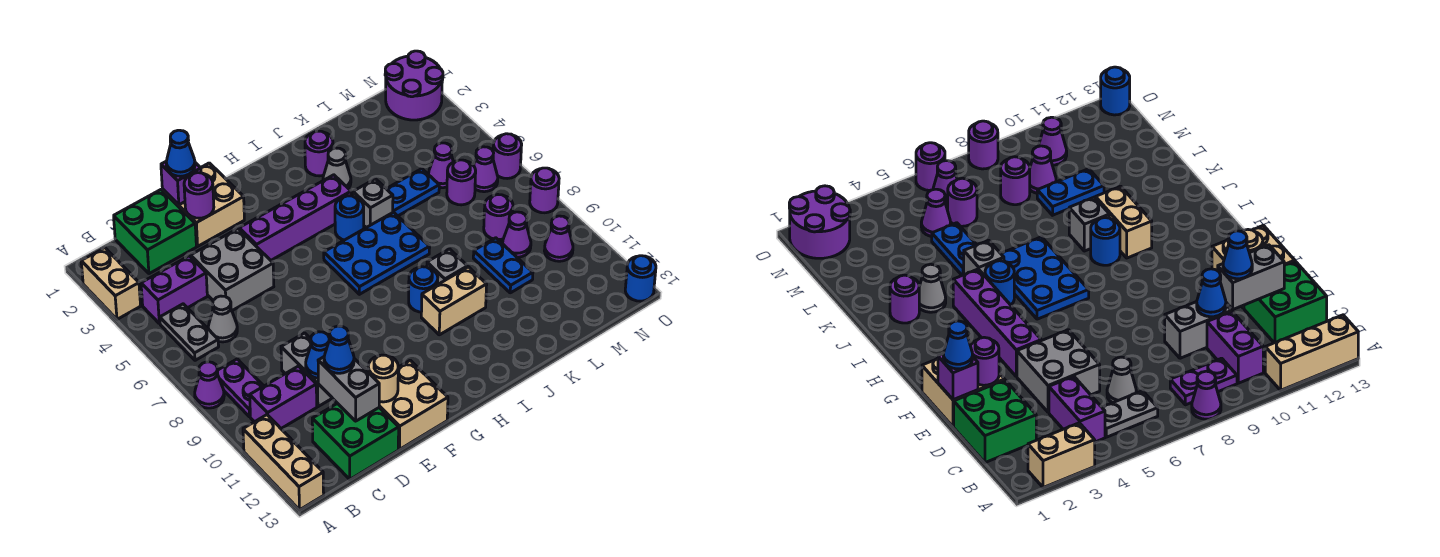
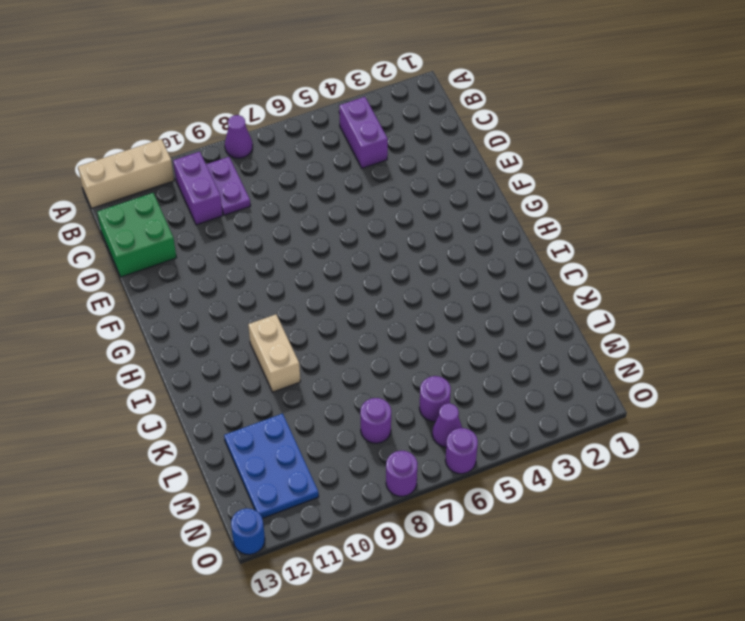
purple 1x2 plate [206,157,251,215] -> purple 1x2 plate turned to [217,359,263,417]
blue 2x3 plate [224,414,319,518] -> blue 2x3 plate moved to [324,212,430,294]
none -> tan 1x2 brick [81,248,141,319]
none -> grey 1x2 plate [160,304,219,360]
none -> green 2x2 brick [114,190,196,274]
none -> grey 1x1 cone [208,296,237,342]

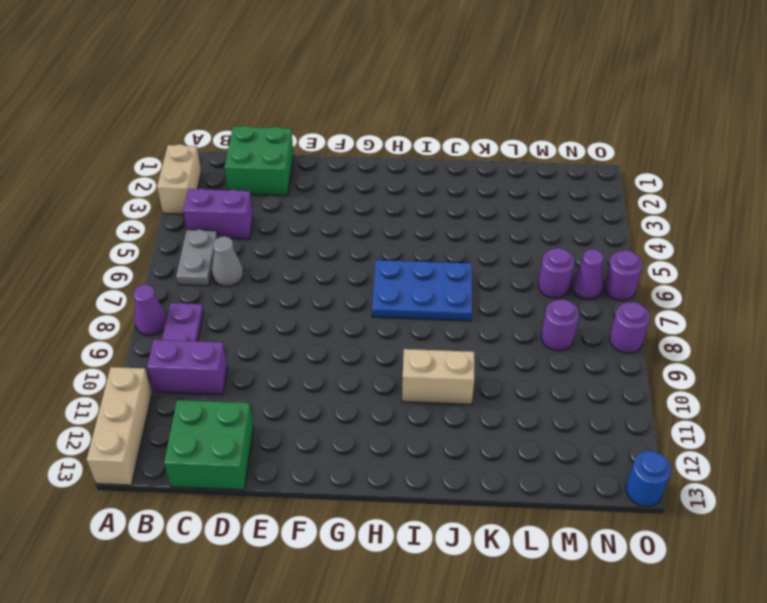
none -> grey 2x2 brick [191,229,274,311]
none -> grey 1x2 brick [281,333,332,407]
none -> tan 2x2 brick [162,163,244,246]
none -> tan 2x2 brick [379,360,448,449]

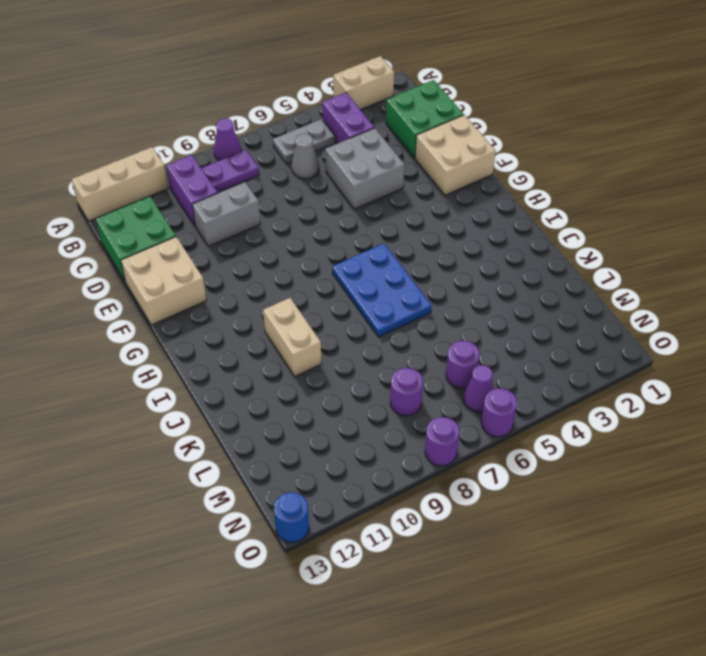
none -> purple 1x4 brick [239,175,351,260]
none -> blue 1x1 round brick [335,196,364,240]
none -> blue 1x1 round brick [409,267,438,312]
none -> purple 1x1 round brick [305,131,333,176]

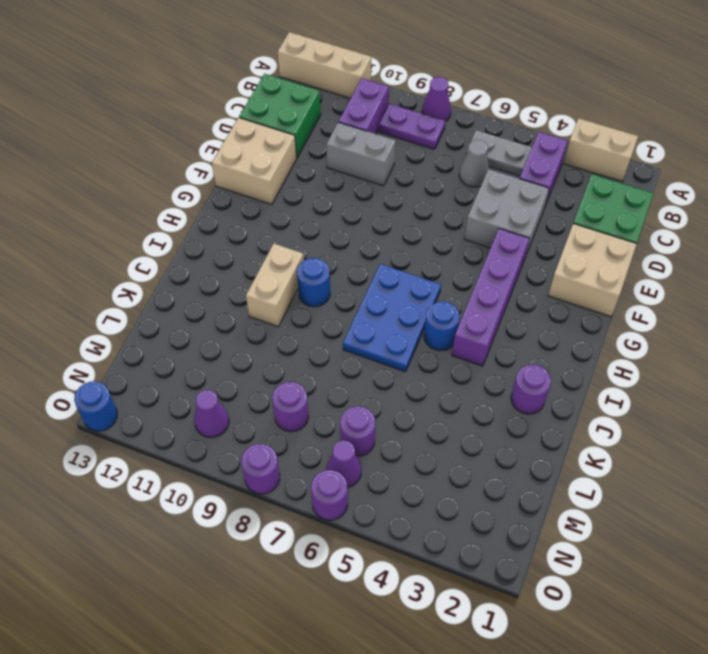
none -> grey 1x1 cone [323,148,351,188]
none -> grey 1x1 brick [353,179,393,228]
none -> grey 1x1 brick [427,249,467,284]
none -> blue 1x2 plate [387,169,439,216]

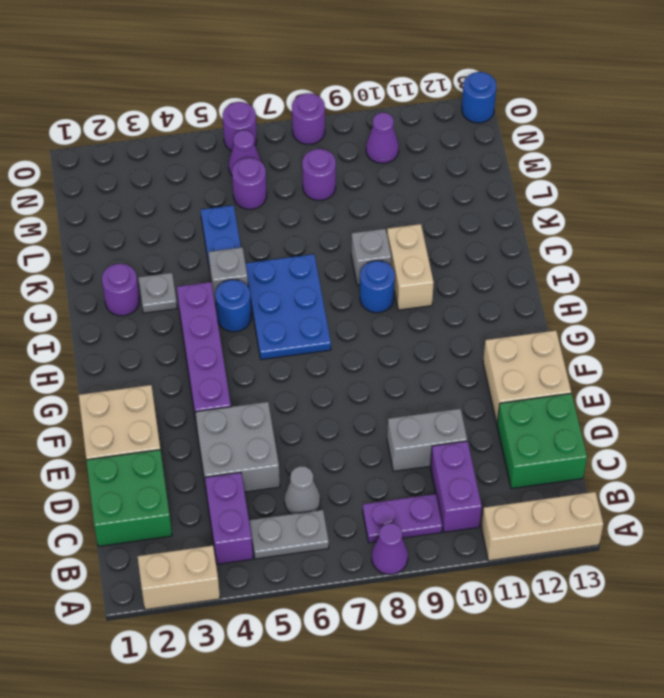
grey 1x1 plate [138,273,177,313] -> grey 1x1 cone [323,148,351,188]
none -> blue 1x2 plate [473,238,533,293]
none -> purple 1x1 cone [429,143,453,188]
none -> purple 1x1 cone [503,212,531,257]
none -> purple 2x2 round brick [385,51,443,120]

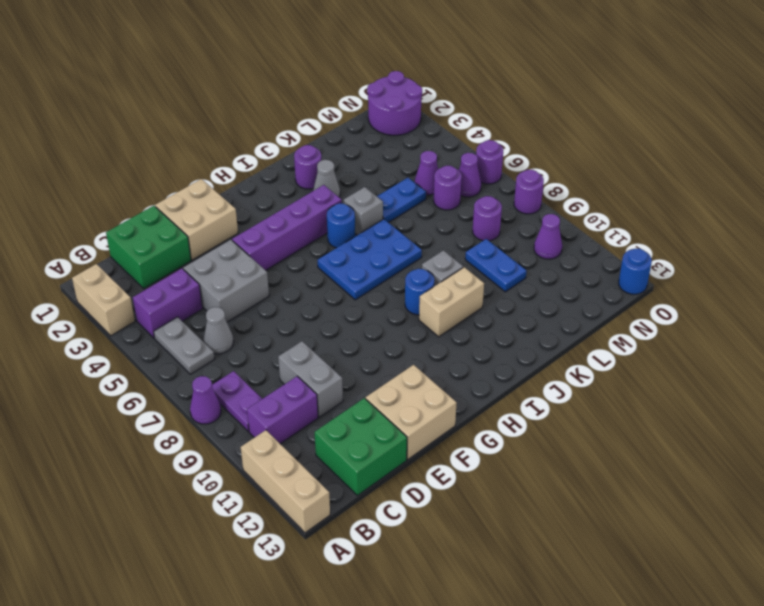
none -> purple 1x1 cone [503,212,531,257]
none -> blue 1x1 cone [306,332,329,378]
none -> grey 1x2 brick [318,357,379,421]
none -> purple 1x1 brick [161,162,201,205]

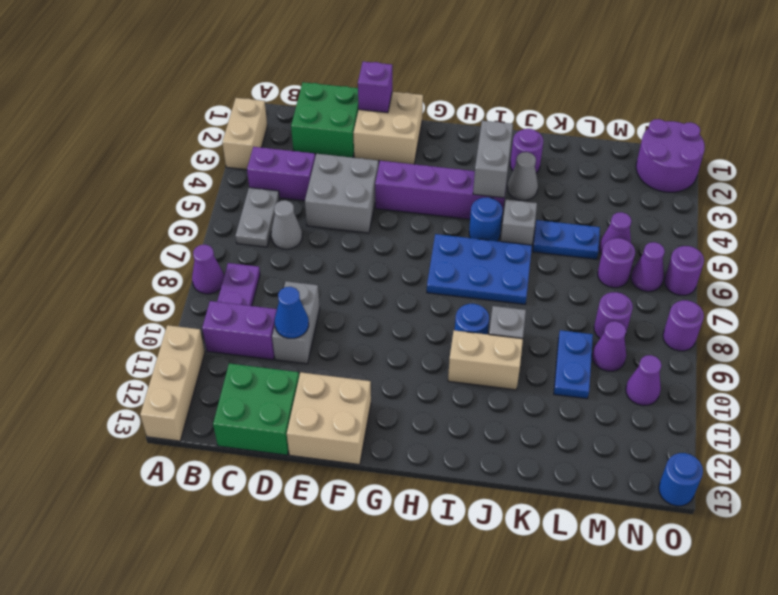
grey 1x2 brick [473,121,513,198] -> grey 1x2 brick moved to [318,357,379,421]
none -> purple 1x1 round brick [184,173,214,218]
none -> tan 1x1 round brick [368,355,398,402]
none -> blue 1x1 cone [324,326,354,373]
none -> blue 1x1 cone [166,130,195,176]

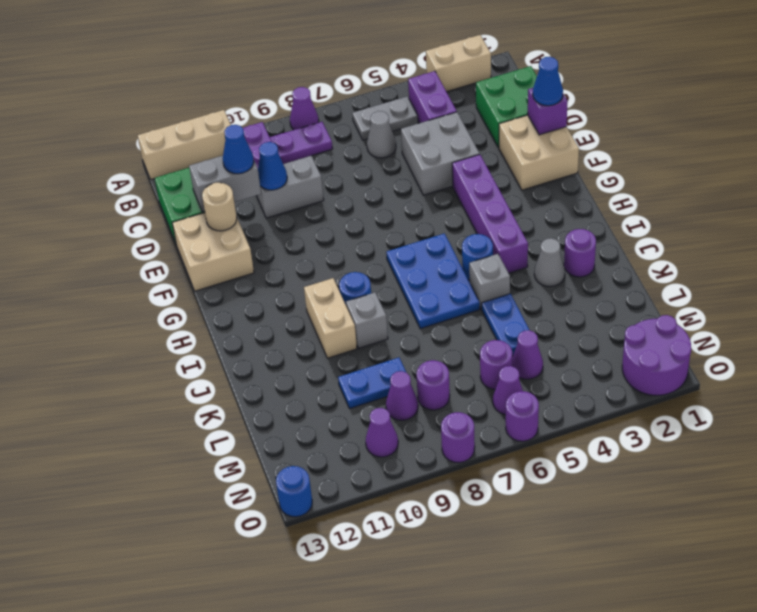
none -> purple 1x1 round brick [184,173,214,218]

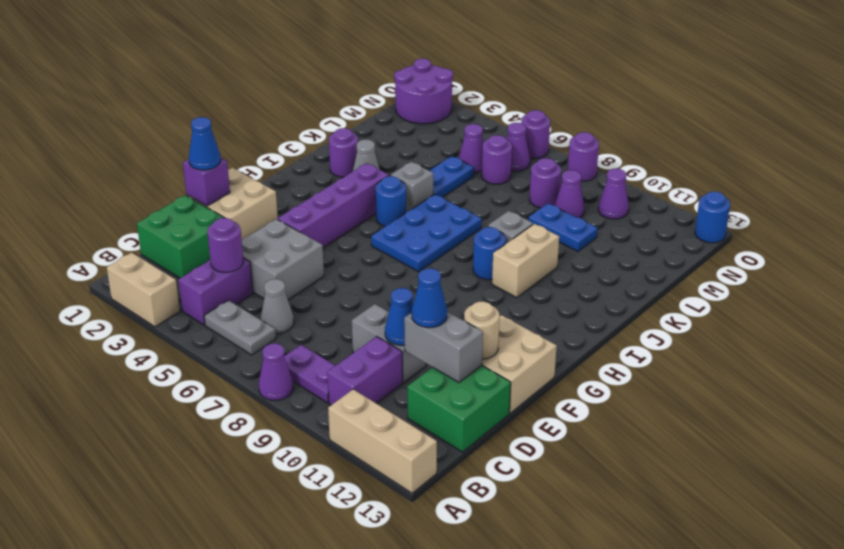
purple 1x1 round brick [207,218,243,272] -> purple 1x1 round brick moved to [184,173,214,218]

